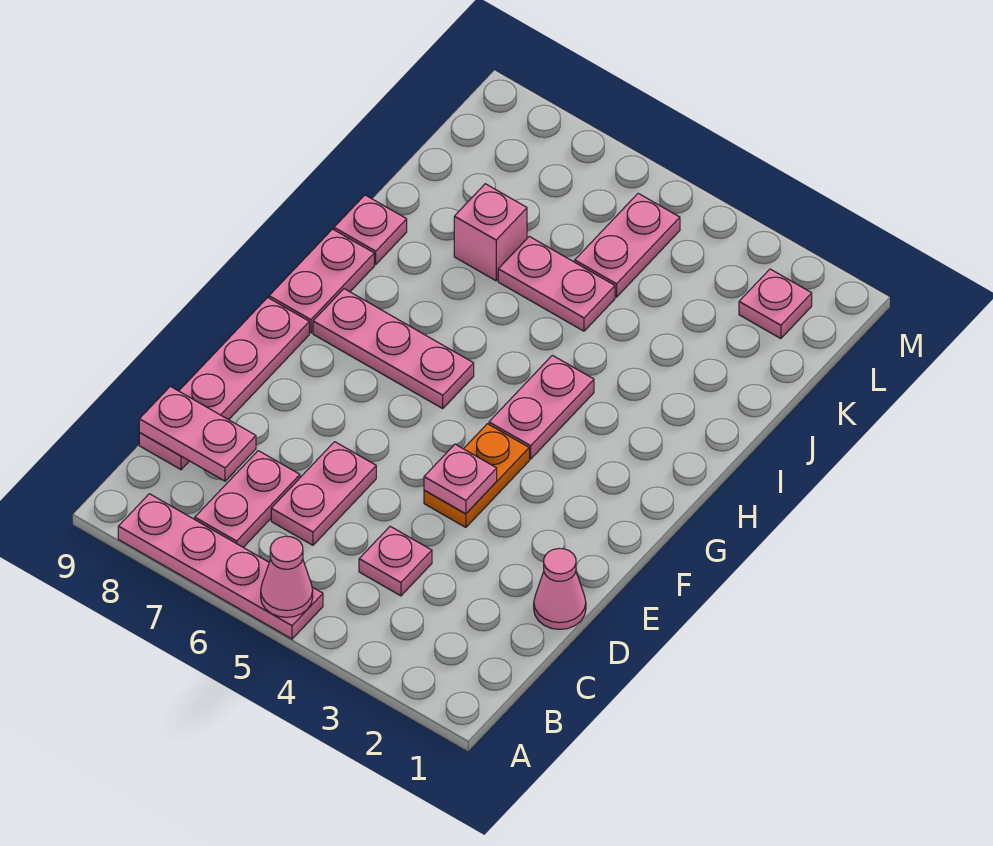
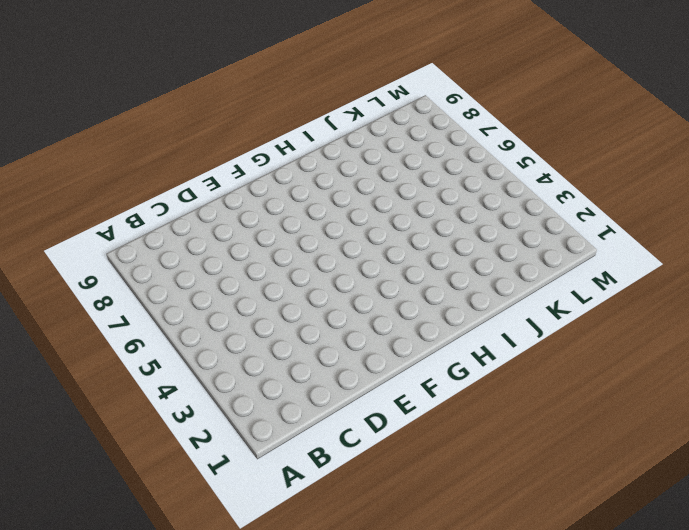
none -> pink 1x4 plate [118,494,323,639]
none -> pink 1x2 plate [195,451,300,547]
none -> pink 1x1 plate [359,526,432,596]

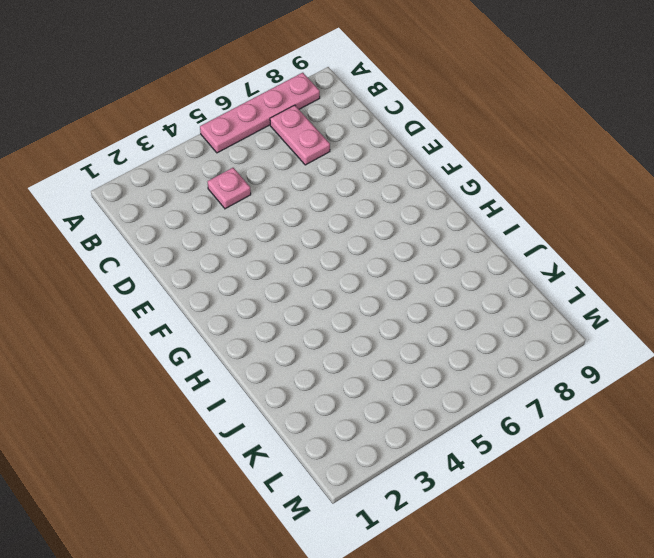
none -> pink 1x2 plate [271,442,376,545]
none -> pink 1x4 plate [139,298,309,470]
none -> pink 1x1 cone [534,549,586,629]

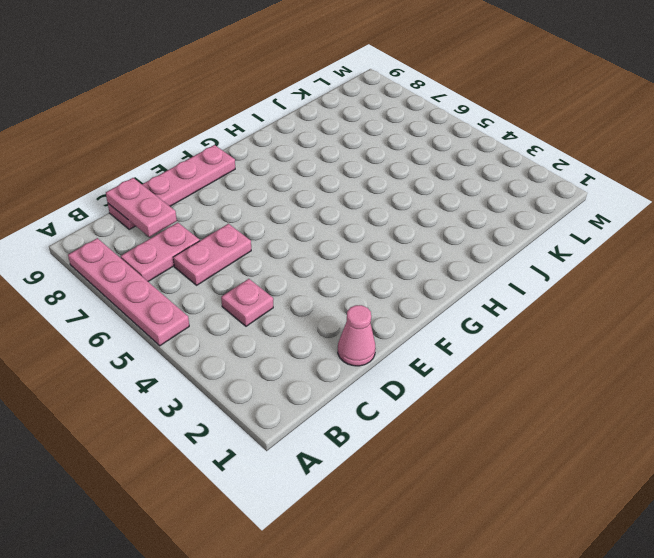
none -> orange 1x2 plate [424,424,529,527]
none -> pink 1x2 plate [489,355,594,459]
none -> pink 1x3 plate [313,289,474,408]

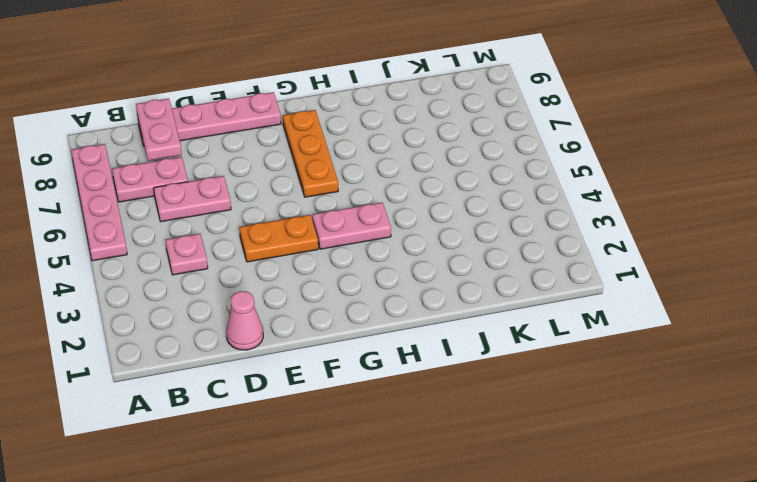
orange 1x3 plate [283,110,338,197] -> pink 1x3 plate [313,289,474,408]
none -> pink 1x2 plate [269,229,374,333]
none -> pink 1x1 plate [334,195,407,264]
none -> pink 1x2 plate [498,237,615,331]

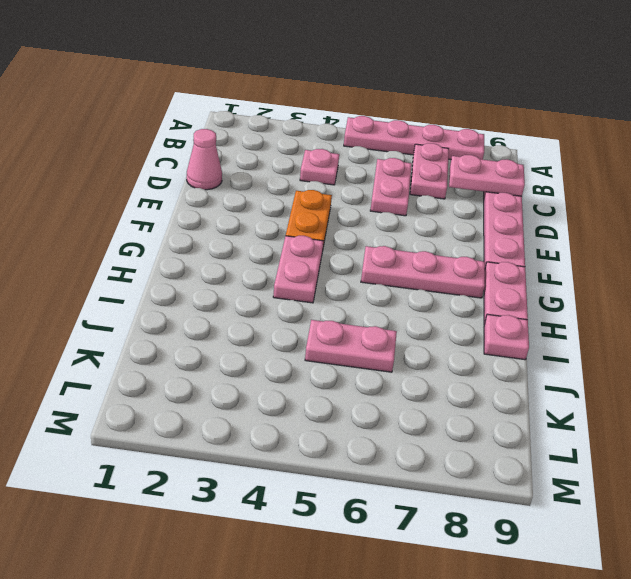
none -> pink 1x1 brick [454,184,527,281]
none -> pink 1x2 plate [575,193,680,297]
none -> pink 1x1 plate [739,269,812,339]

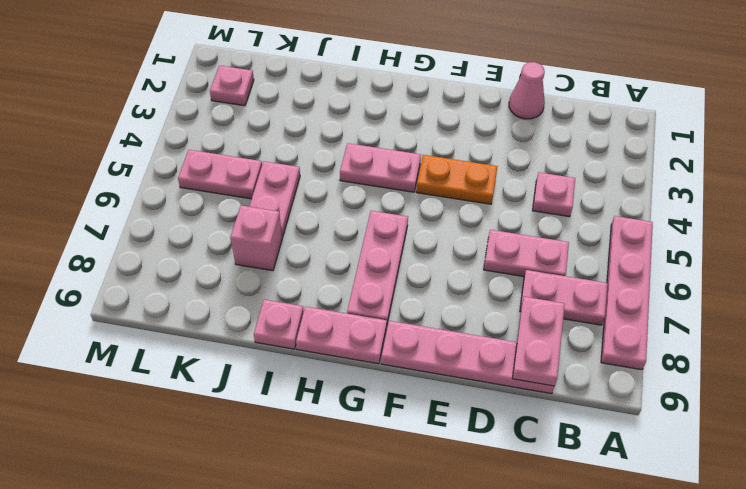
none -> pink 1x1 cone [261,536,313,617]
none -> pink 1x1 plate [424,444,497,514]

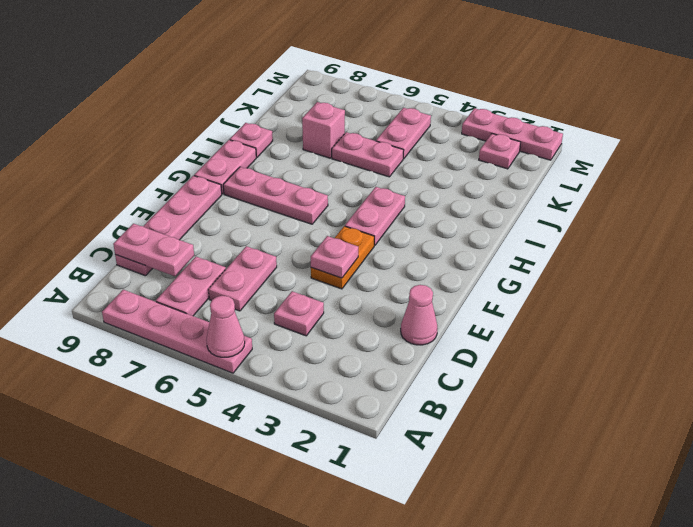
pink 1x3 plate [462,108,563,160] -> none

